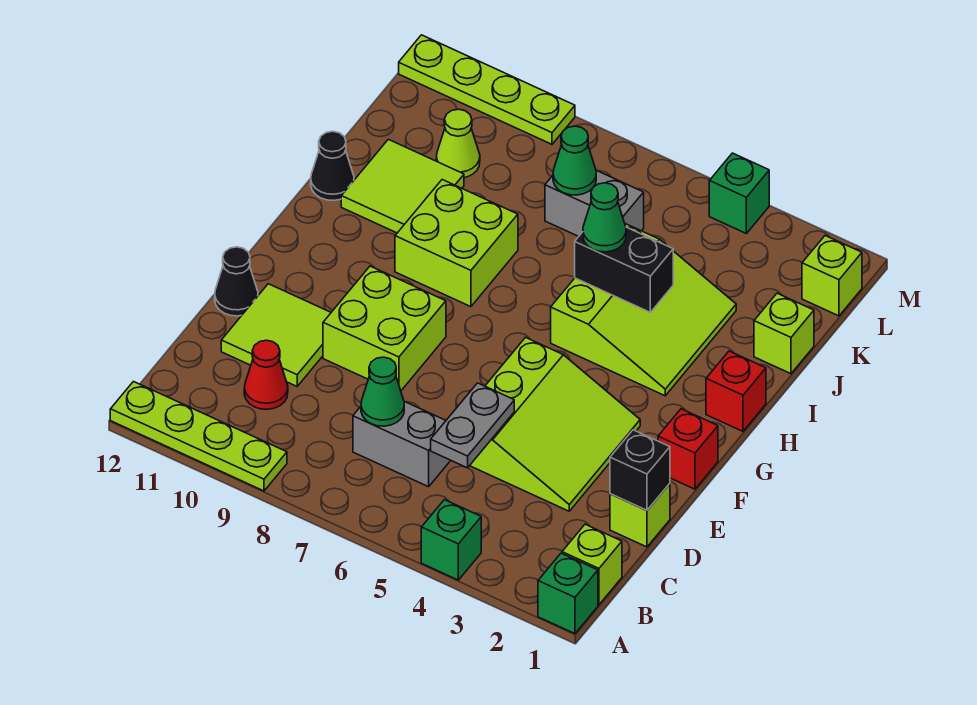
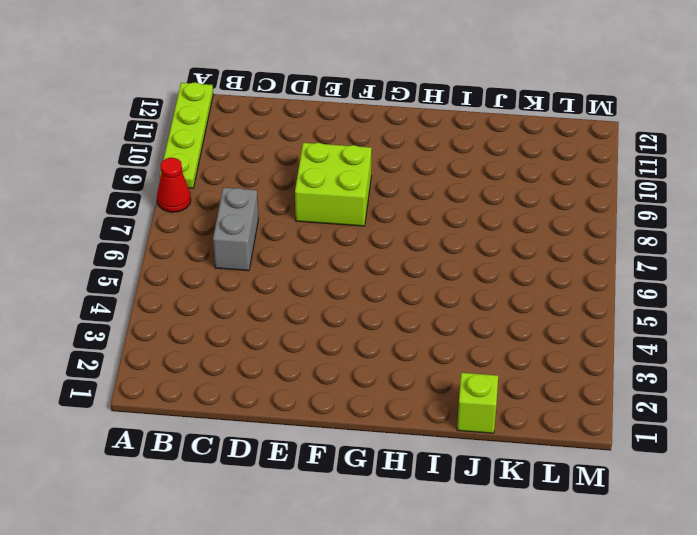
red 1x1 cone [157,158,191,212] -> red 1x1 cone moved to [244,340,288,409]
none -> green 1x1 brick [538,553,598,634]
none -> green 1x1 brick [421,500,481,580]
none -> lime 1x1 brick [562,524,622,605]

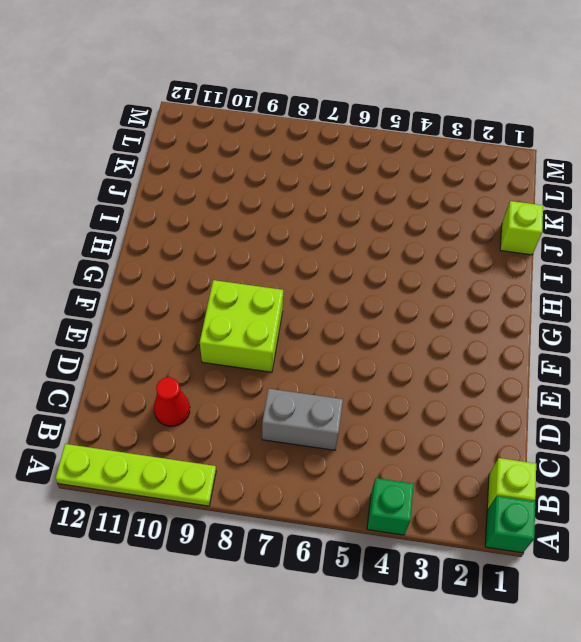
none -> lime 1x1 brick [610,484,670,547]
none -> lime 3x3 slope [470,337,640,511]
none -> lime 2x2 tile [221,284,331,386]

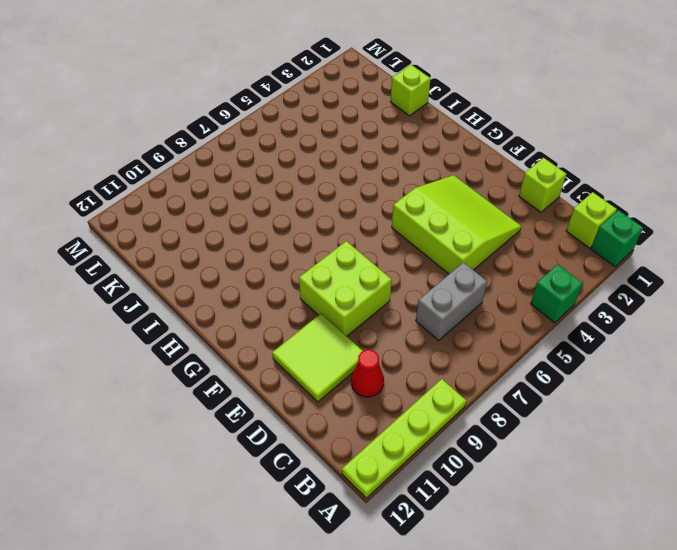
none -> black 1x1 cone [215,247,258,316]
none -> red 1x1 brick [658,409,718,489]
none -> red 1x1 brick [706,351,766,431]

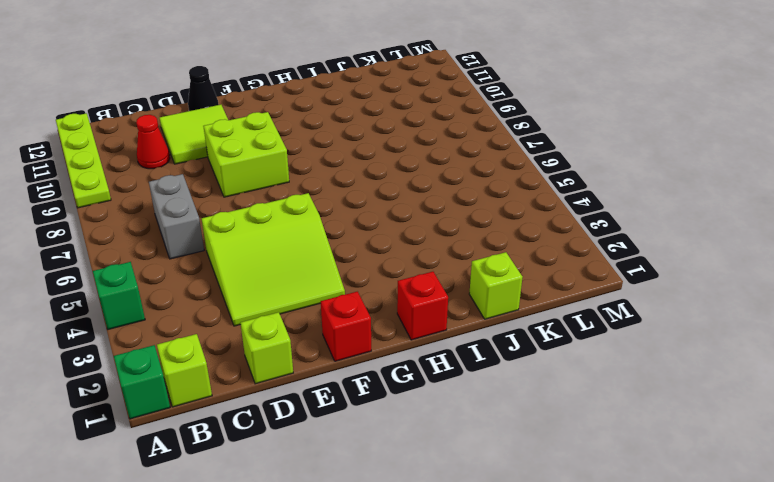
none -> lime 3x3 slope [551,224,736,396]
none -> lime 2x2 brick [395,180,518,307]
none -> lime 2x2 tile [341,139,464,233]

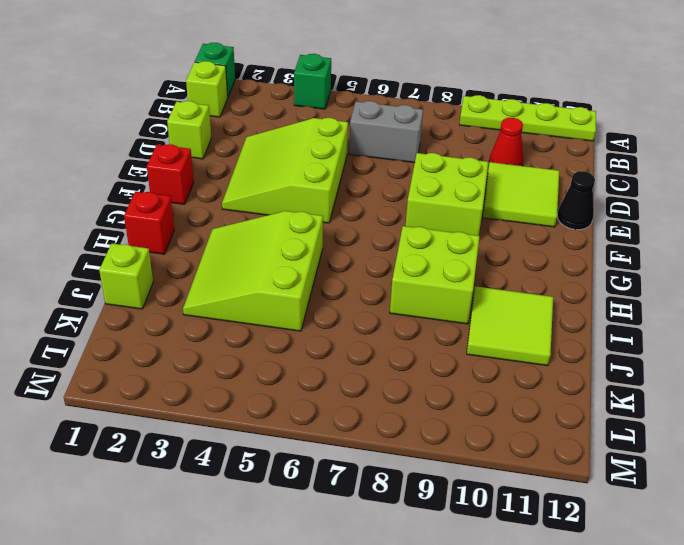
none -> black 1x1 cone [311,131,354,200]
none -> grey 1x2 brick [545,170,644,236]
none -> lime 1x1 cone [436,109,480,178]

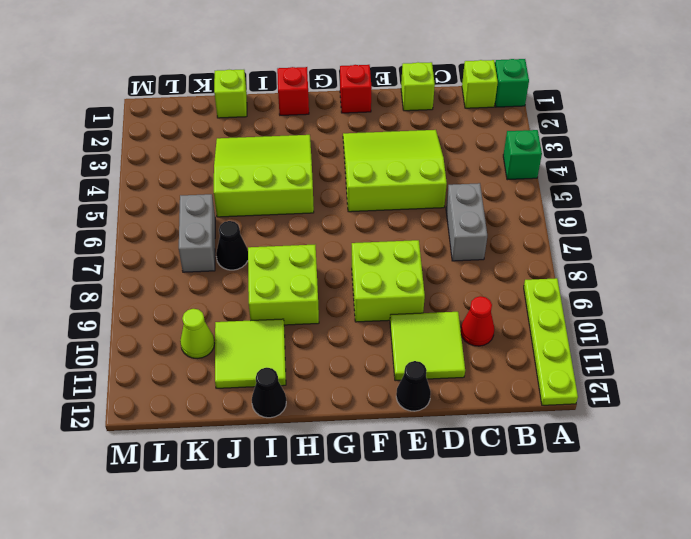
black 1x1 cone [216,221,248,270] -> none
none -> lime 1x1 brick [802,236,862,316]
none -> green 1x1 brick [709,153,769,233]
none -> lime 1x4 plate [399,35,575,144]

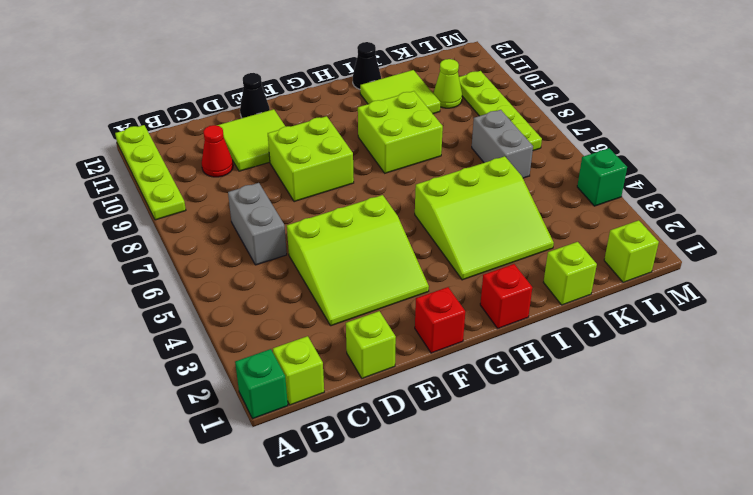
lime 1x4 plate [459,71,542,151] -> lime 1x4 plate moved to [399,35,575,144]
none -> green 1x1 brick [421,500,481,580]
none -> grey 1x2 plate [431,383,514,468]
none -> green 1x1 cone [361,357,404,426]

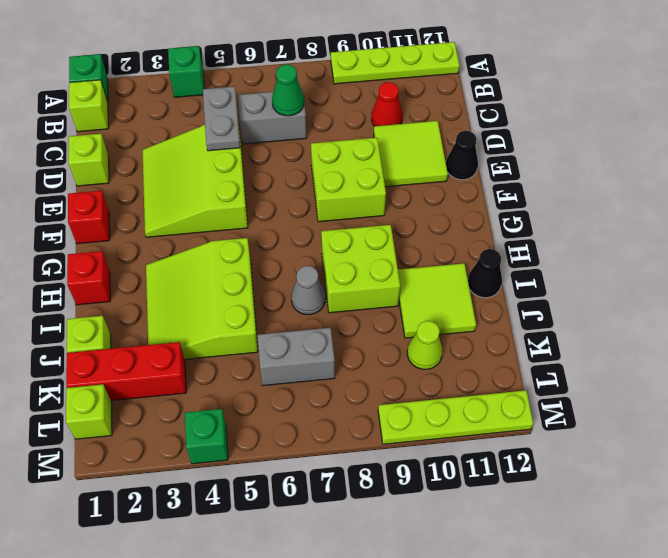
grey 1x1 cone [291,266,325,315] -> none
red 1x3 brick [66,342,186,400] -> none
none -> black 1x1 brick [610,430,670,510]
none -> black 1x2 brick [575,227,673,312]
none -> green 1x1 cone [553,126,596,195]

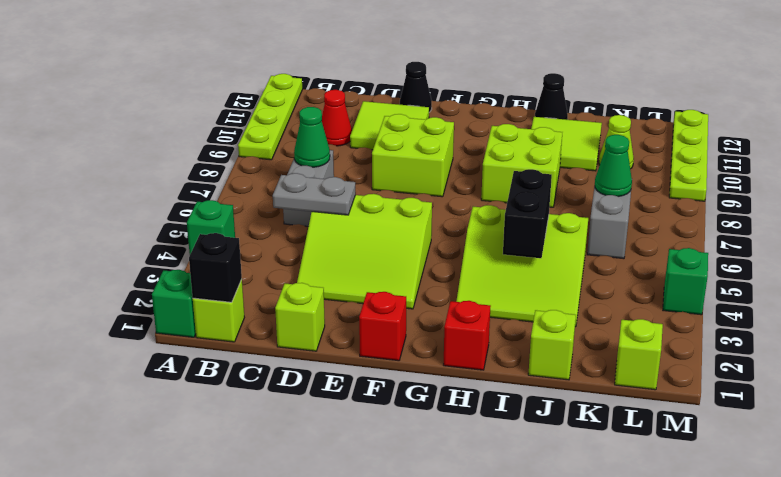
black 1x1 brick [189,233,242,302] -> black 1x1 brick moved to [610,430,670,510]
none -> green 1x1 cone [583,183,626,252]

